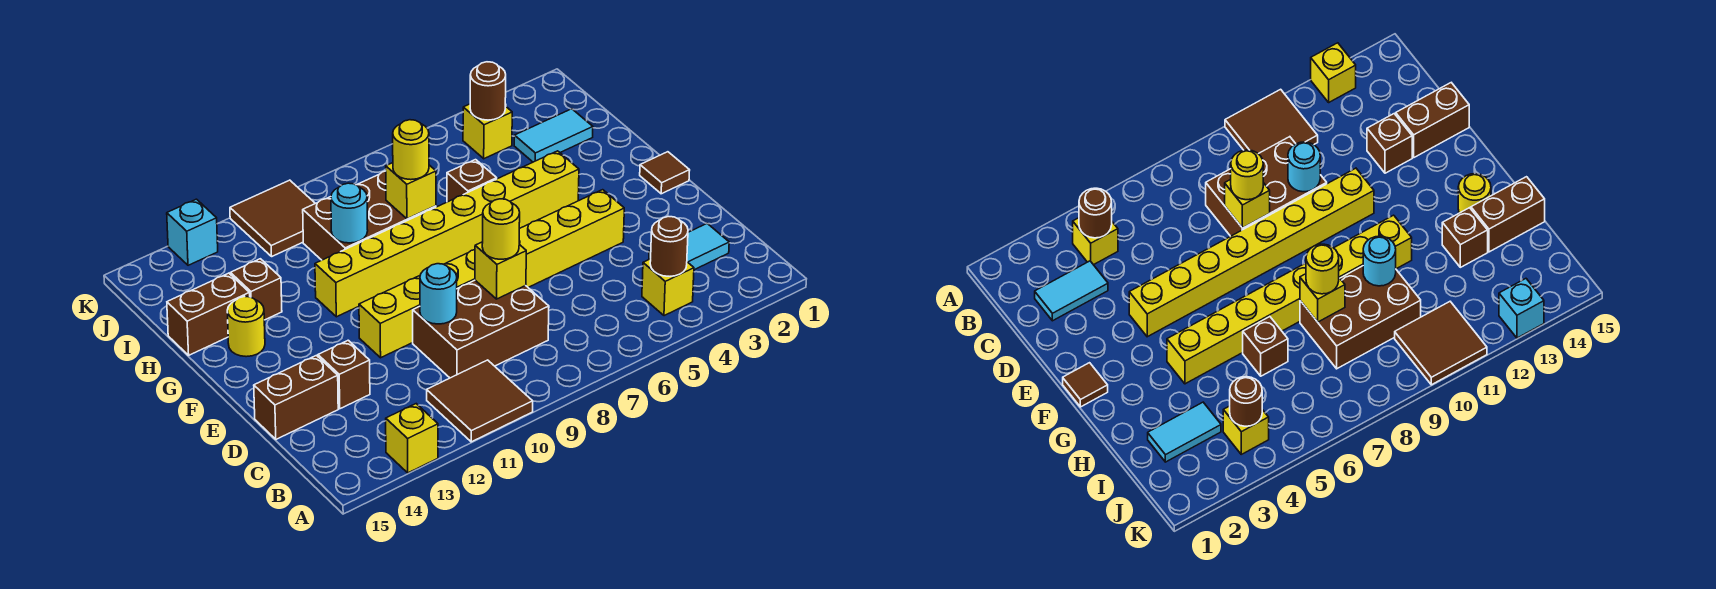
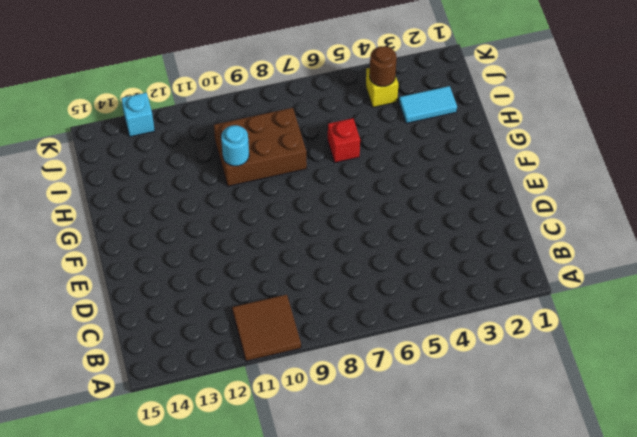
red 1x1 brick [328,118,360,163] -> brown 1x1 brick [447,160,497,202]
none -> yellow 1x1 brick [386,404,438,473]
none -> yellow 1x1 brick [642,259,694,316]
none -> cyan 1x2 tile [649,223,729,270]

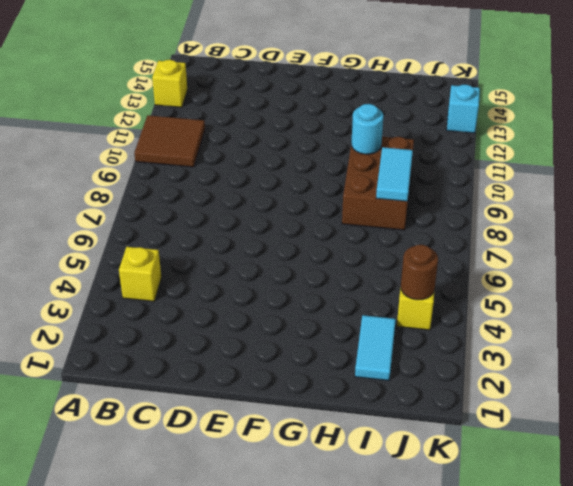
cyan 1x2 tile [376,147,413,201] -> cyan 1x2 tile moved to [649,223,729,270]
none -> brown 2x3 brick [413,280,549,378]
none -> brown 1x1 brick [318,340,370,409]
none -> brown 1x2 brick [254,355,338,439]

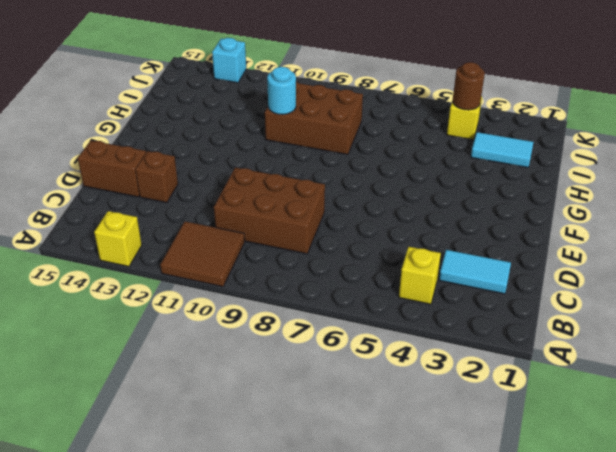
none -> yellow 1x8 brick [359,190,624,358]
none -> brown 1x1 tile [640,152,690,194]
none -> yellow 1x8 brick [315,151,579,317]

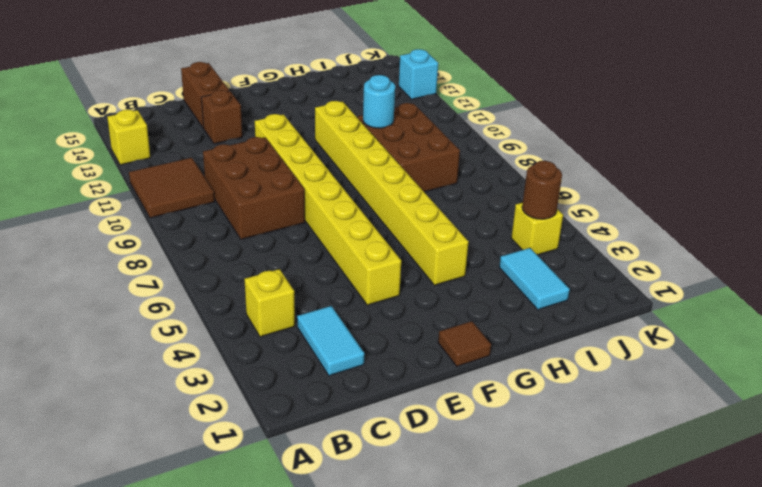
none -> yellow 1x1 round brick [227,296,265,357]
none -> brown 1x1 brick [447,160,497,202]
none -> brown 1x1 brick [230,259,282,320]

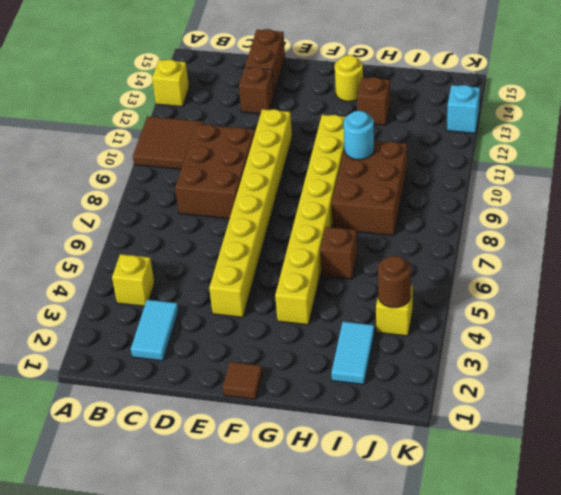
none -> brown 1x2 brick [167,273,250,355]
none -> brown 2x2 tile [230,180,315,256]
none -> brown 1x1 round brick [650,216,688,276]

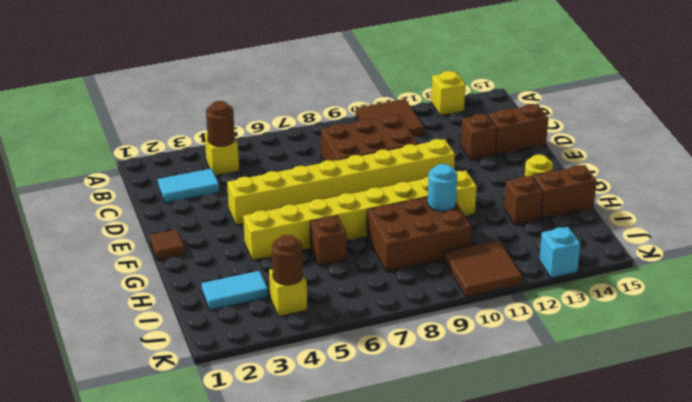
none -> yellow 1x1 brick [475,242,526,299]
none -> cyan 1x1 round brick [420,264,457,324]
none -> yellow 1x1 brick [386,163,436,219]

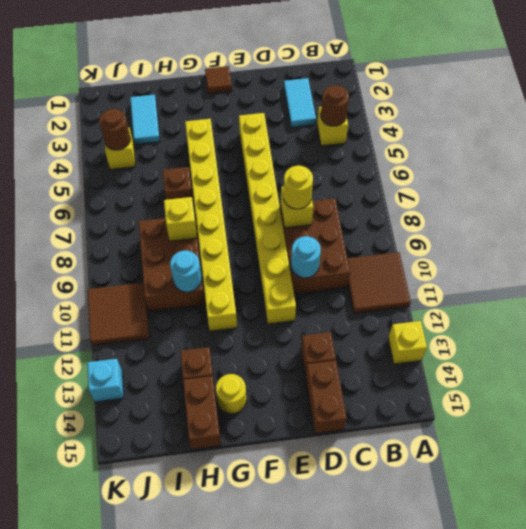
none -> yellow 1x1 round brick [393,120,429,180]

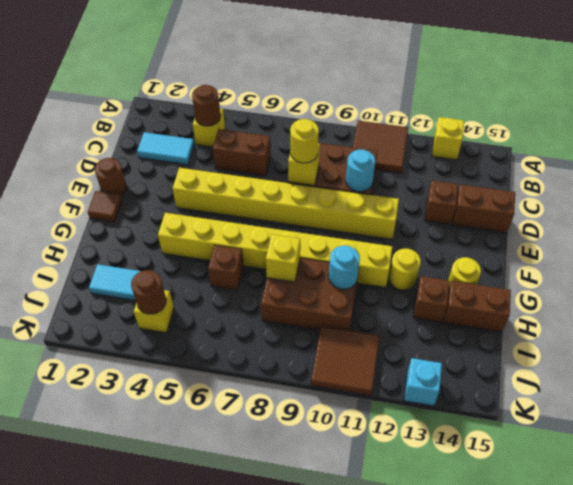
brown 1x2 brick [213,129,271,176] -> none
brown 1x1 round brick [95,158,127,195] -> none
yellow 1x1 round brick [389,249,421,290] -> yellow 1x1 round brick moved to [393,120,429,180]

